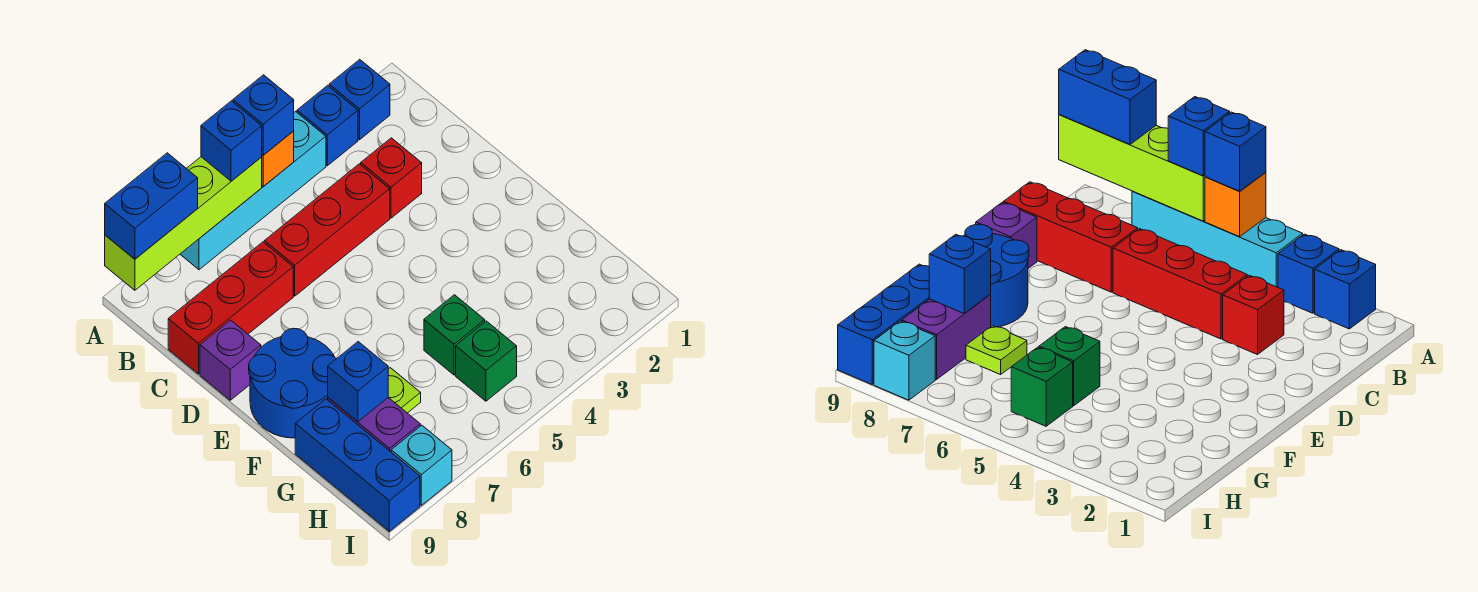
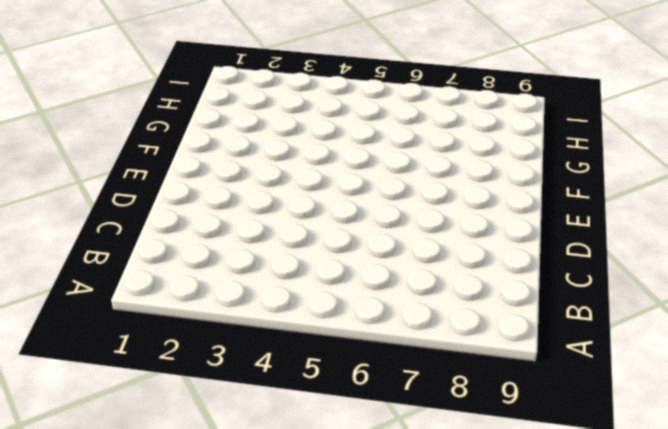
none -> blue 1x1 brick [329,60,390,140]
none -> blue 1x1 brick [297,85,358,166]
none -> cyan 1x4 brick [180,111,326,270]

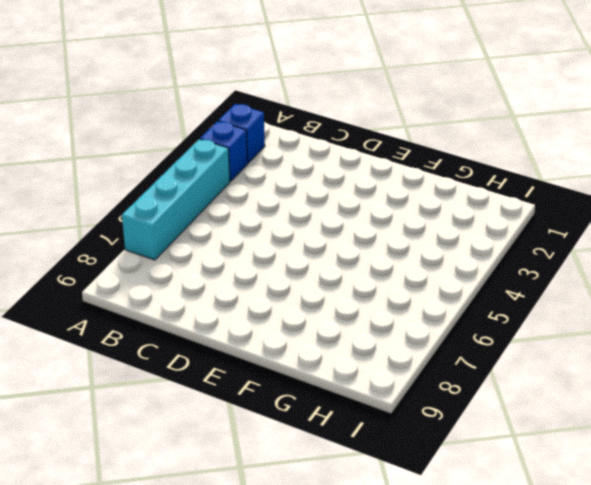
none -> red 1x1 brick [361,138,422,218]
none -> red 1x3 brick [264,164,390,296]
none -> red 1x3 brick [168,242,293,374]

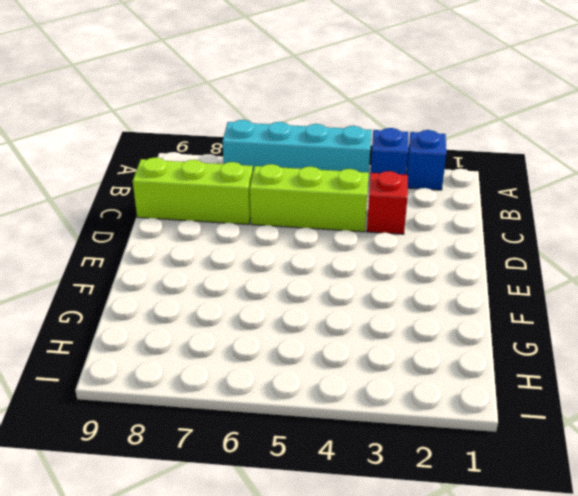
lime 1x3 brick [250,164,369,232] -> red 1x3 brick [264,164,390,296]
lime 1x3 brick [133,157,253,224] -> red 1x3 brick [168,242,293,374]
none -> purple 1x1 brick [200,320,261,400]
none -> blue 2x2 round brick [249,328,336,438]
none -> green 1x1 brick [424,295,485,375]

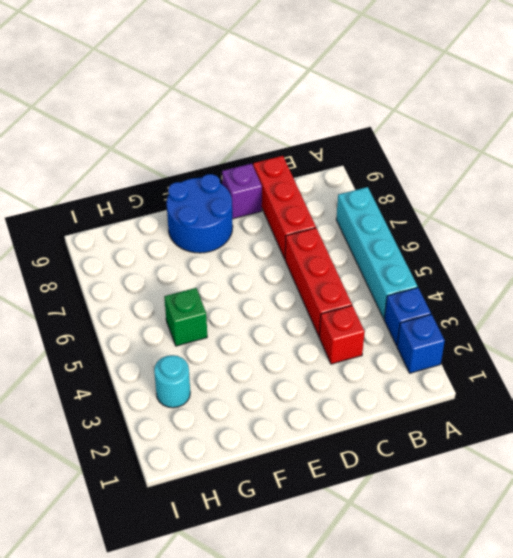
cyan 1x1 round brick [154,355,190,408] -> none
none -> lime 1x1 plate [388,368,421,413]
none -> purple 1x2 brick [328,398,420,452]
none -> blue 1x3 brick [295,399,420,531]

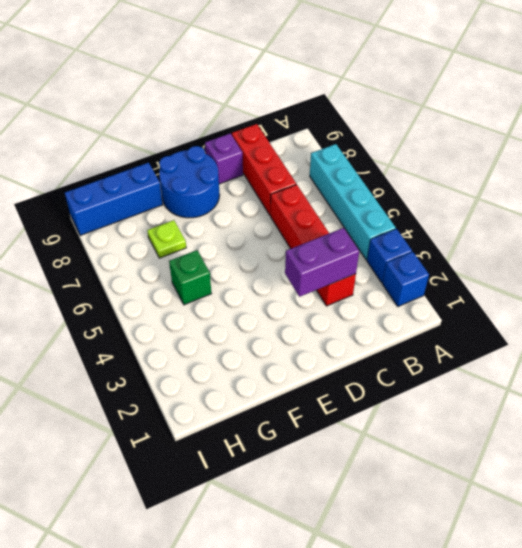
purple 1x2 brick [285,228,359,297] -> purple 1x2 brick moved to [328,398,420,452]
none -> green 1x1 brick [456,321,517,401]
none -> cyan 1x1 brick [391,425,452,505]
none -> orange 1x1 brick [262,131,294,186]

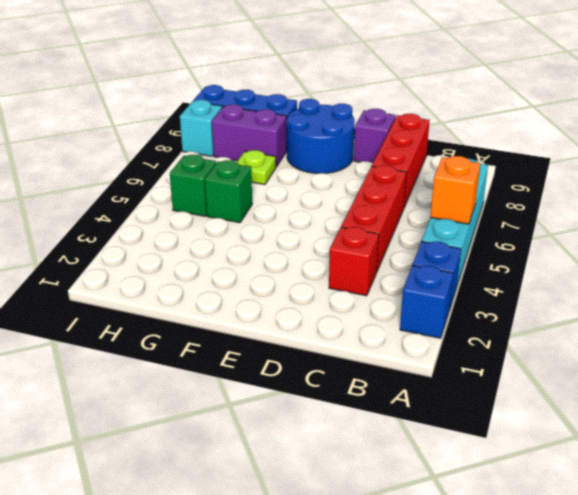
none -> lime 1x4 brick [105,157,262,290]
none -> blue 1x1 brick [328,342,388,422]
none -> blue 1x1 brick [233,75,294,155]

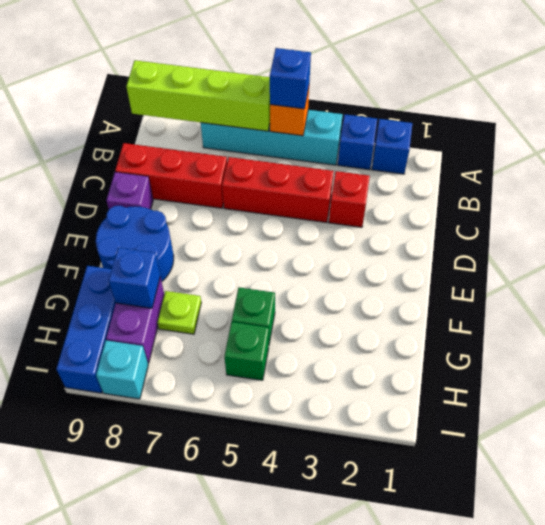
none -> blue 1x1 brick [201,101,262,181]
none -> blue 1x2 brick [105,153,198,259]

